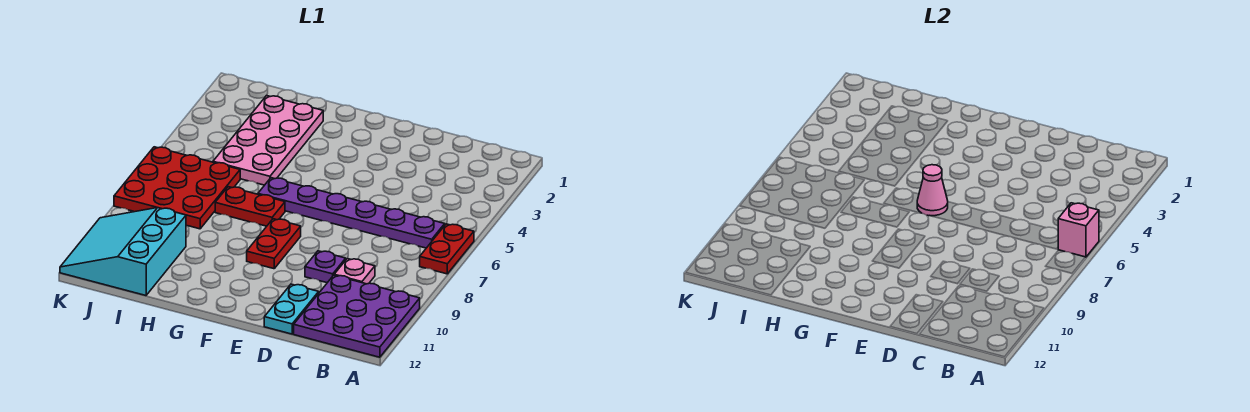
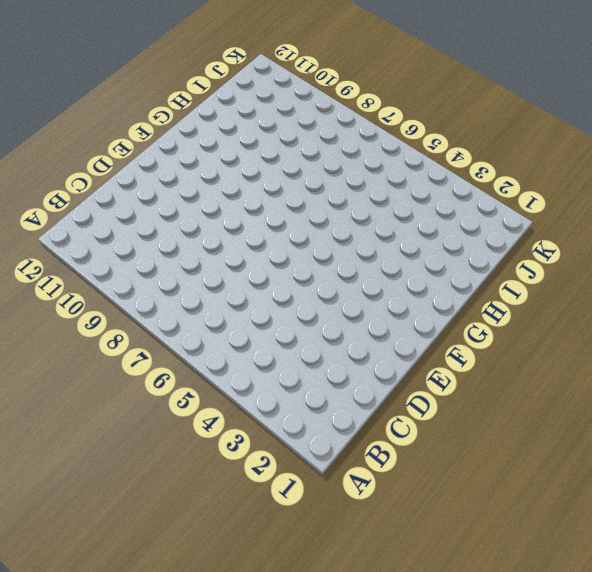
none -> red 1x2 plate [420,224,474,274]
none -> purple 3x3 plate [294,275,420,357]
none -> purple 1x6 plate [258,178,445,248]

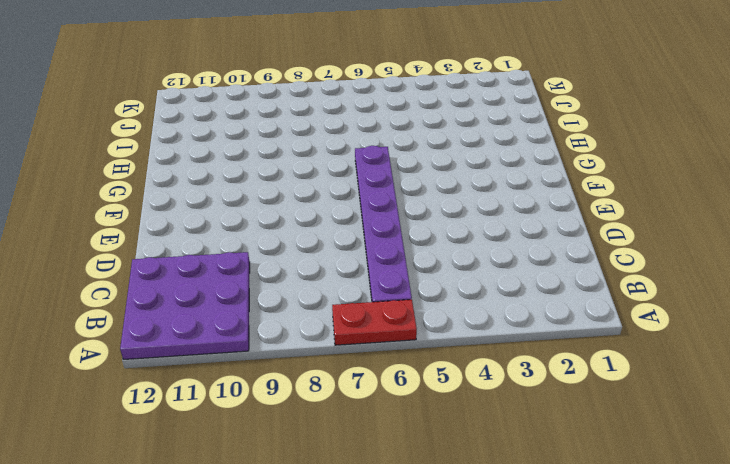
none -> pink 1x1 plate [334,259,375,284]
none -> purple 1x1 plate [305,251,346,283]
none -> cyan 1x2 plate [264,284,319,334]

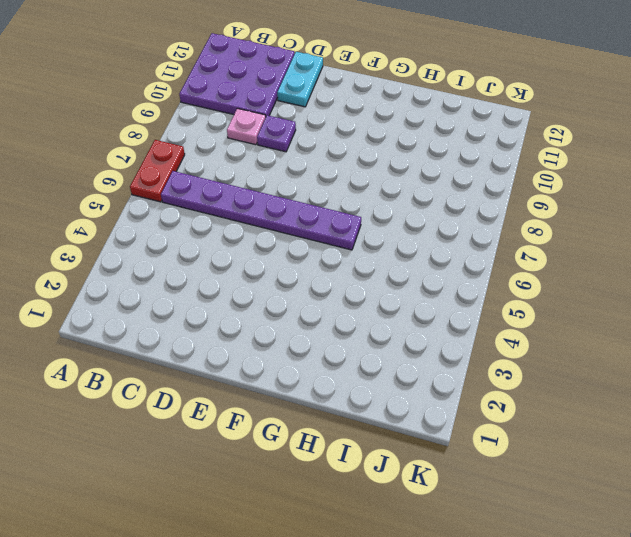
none -> red 1x2 plate [247,219,301,269]
none -> red 1x2 plate [215,187,285,226]
none -> pink 2x4 plate [213,95,323,185]

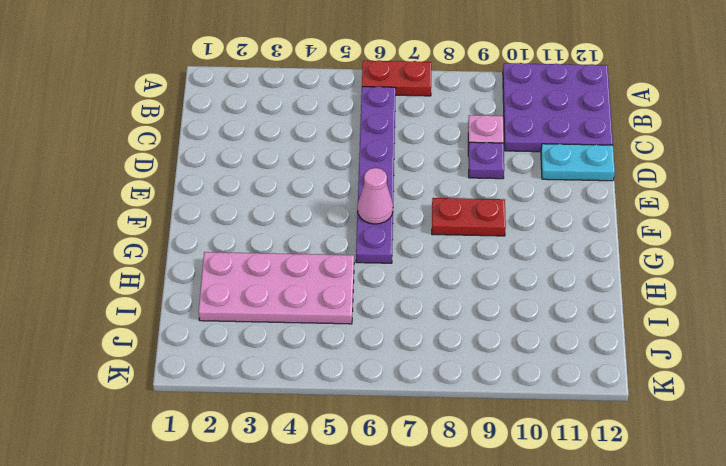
none -> red 1x2 plate [215,187,285,226]
none -> red 3x3 plate [114,147,240,229]
none -> cyan 3x3 slope [60,208,186,296]

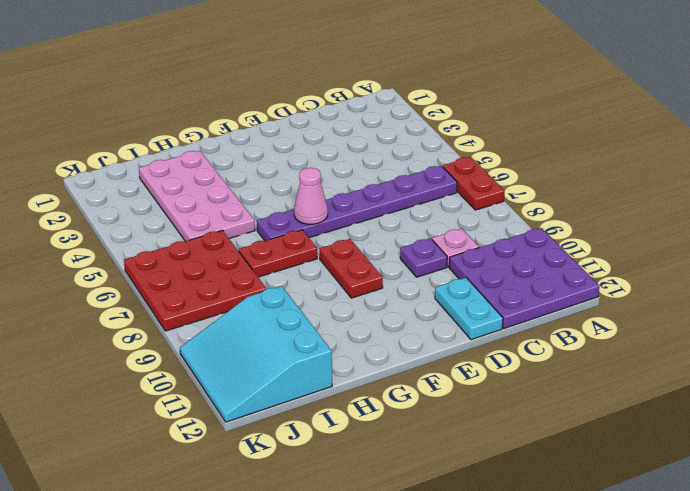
none -> pink 1x1 brick [1058,203,1099,257]

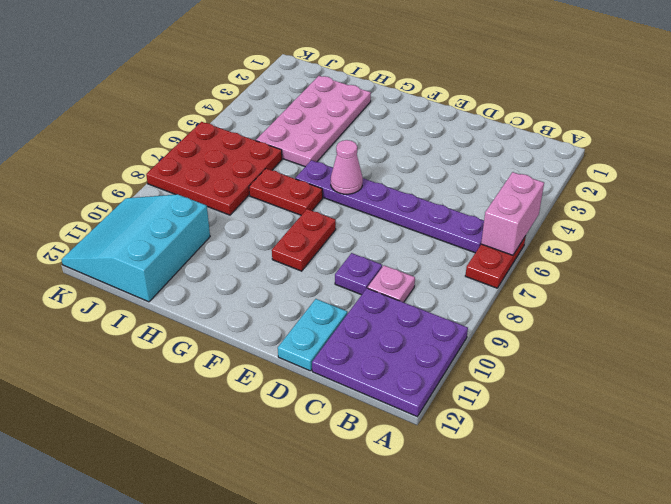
pink 1x2 brick [481,172,544,255] -> pink 1x1 brick [1058,203,1099,257]

